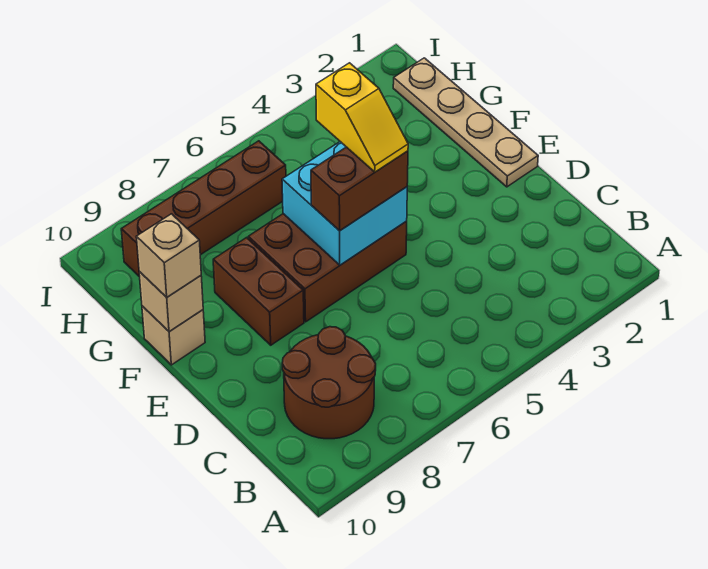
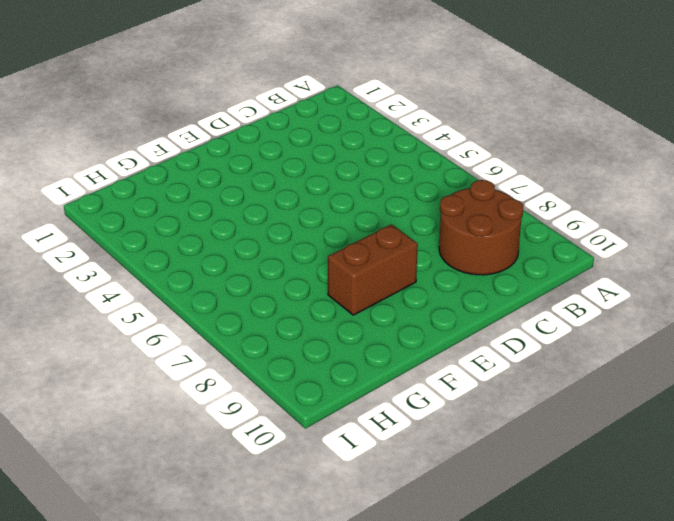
none -> tan 1x4 plate [393,58,538,187]
none -> brown 2x3 brick [248,214,407,322]

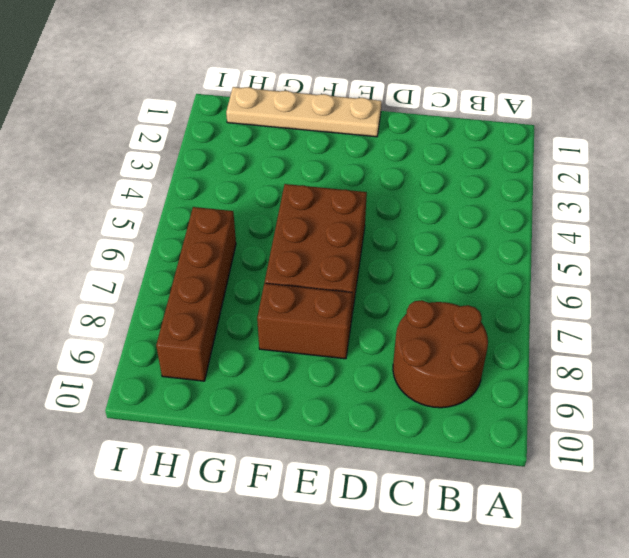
none -> tan 1x1 brick [142,306,205,365]
none -> cyan 2x2 brick [282,142,407,265]

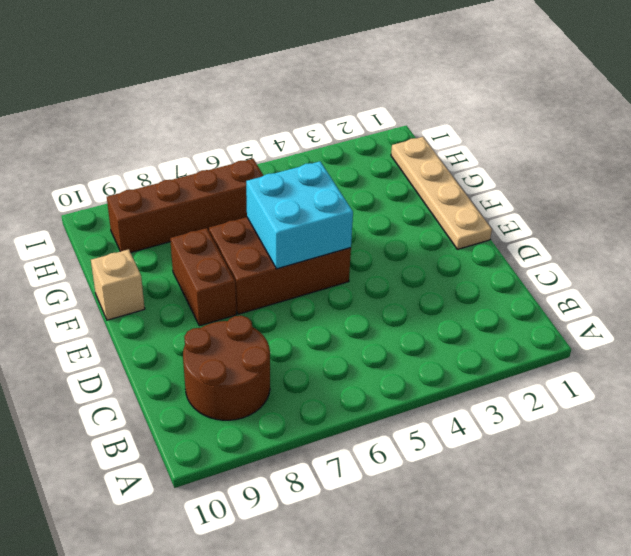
none -> tan 1x1 brick [139,272,203,332]
none -> brown 1x2 brick [311,147,408,230]

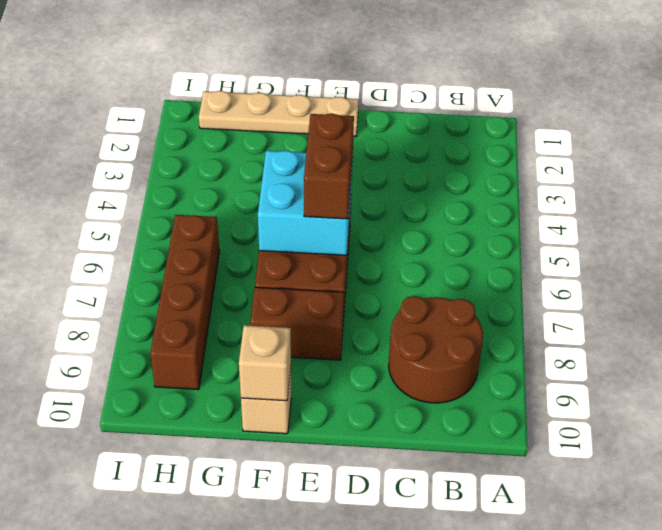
none -> tan 1x1 brick [136,214,201,297]
none -> yellow 1x2 slope [316,63,408,172]

